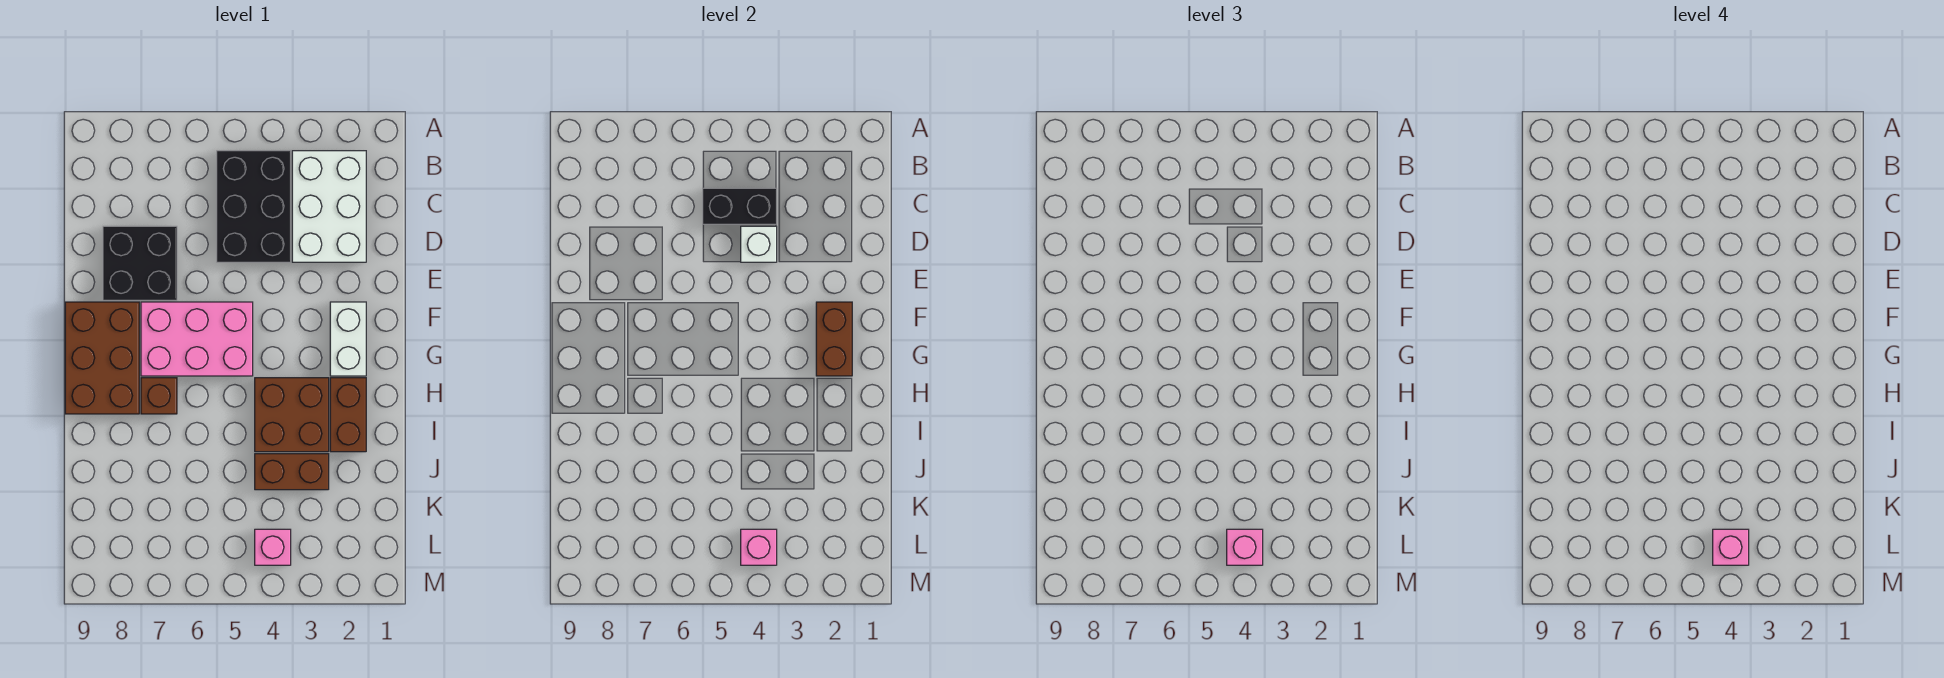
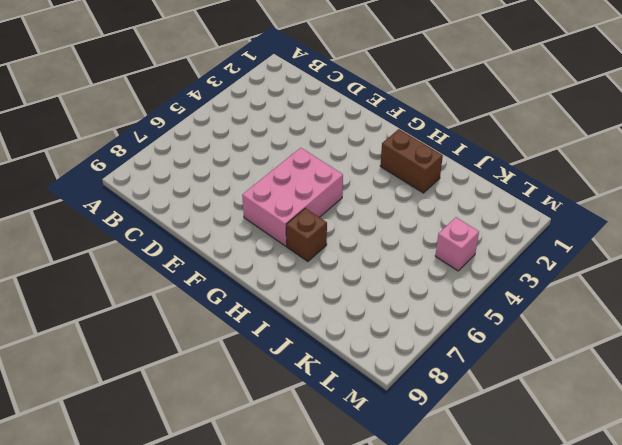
none -> white 2x3 brick [292,151,366,262]
none -> black 2x3 brick [217,151,291,262]
none -> black 2x2 brick [103,226,177,300]

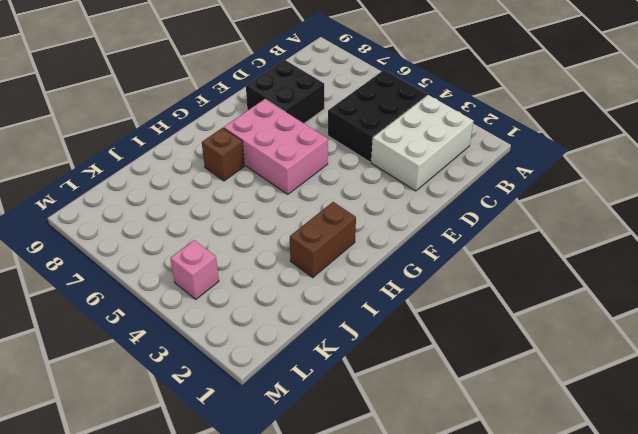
none -> white 1x2 brick [330,302,366,376]
none -> brown 2x3 brick [65,302,139,414]
none -> brown 2x2 brick [255,378,329,452]

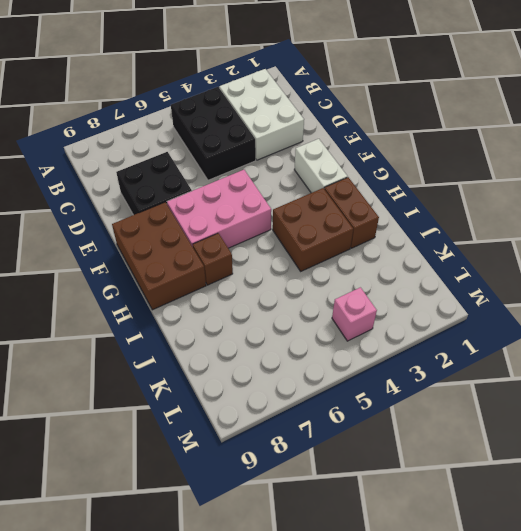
none -> brown 1x2 brick [255,454,329,490]
none -> black 1x2 brick [703,188,777,224]
none -> white 1x1 brick [741,226,777,262]

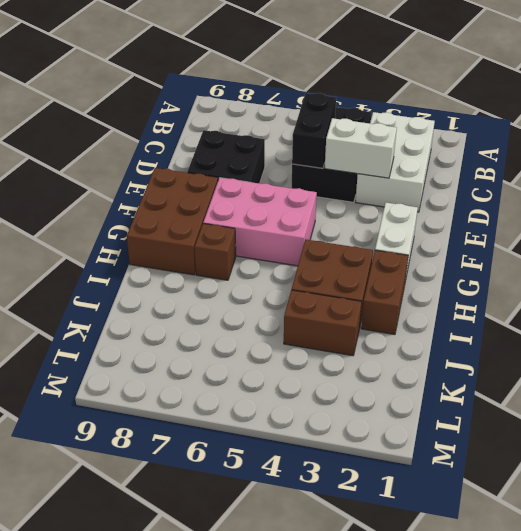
black 1x2 brick [292,93,336,168] -> black 1x2 brick turned to [703,188,777,224]
white 1x2 brick [325,118,397,178] -> white 1x1 brick [741,226,777,262]
none -> pink 1x1 brick [255,529,291,565]
none -> brown 1x2 brick [816,302,852,376]
none -> pink 1x1 brick [741,529,777,565]

